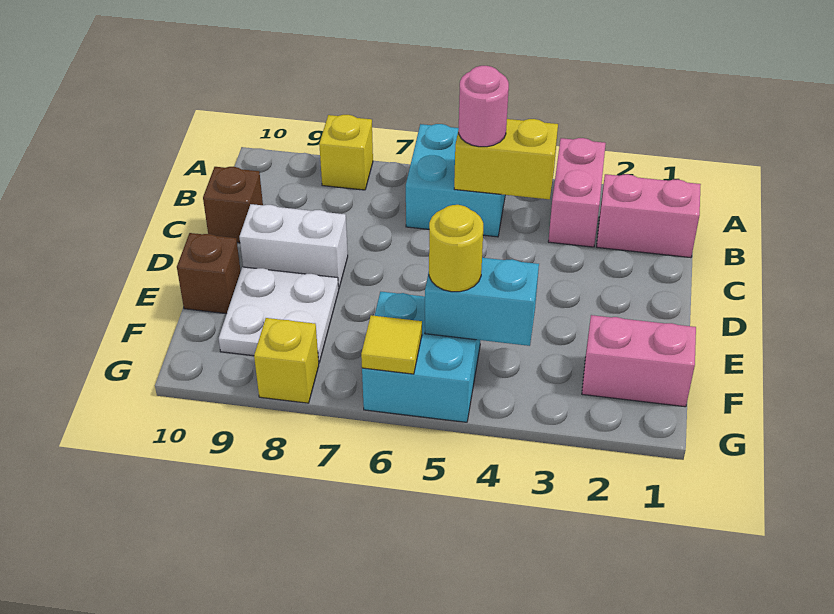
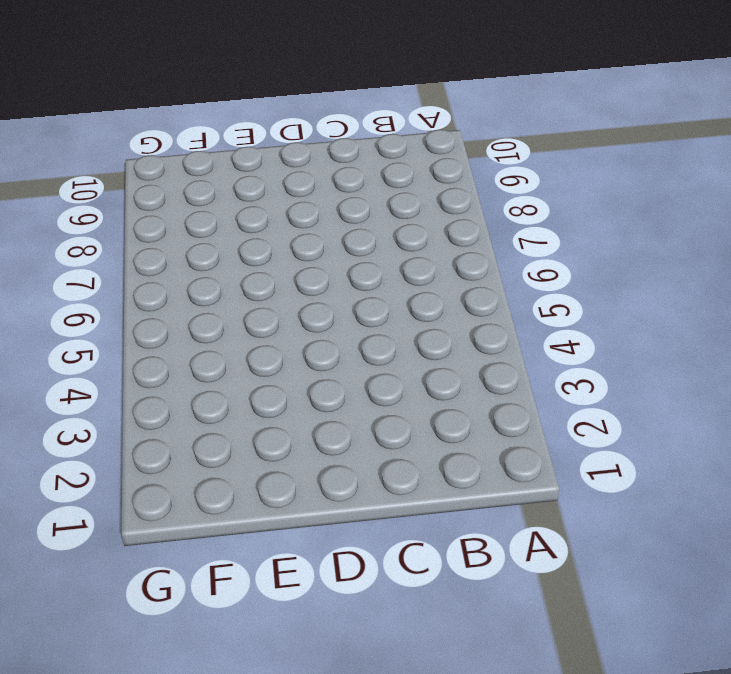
none -> pink 1x2 brick [548,138,606,247]
none -> cyan 2x2 brick [406,124,505,237]
none -> yellow 1x1 brick [319,115,373,190]

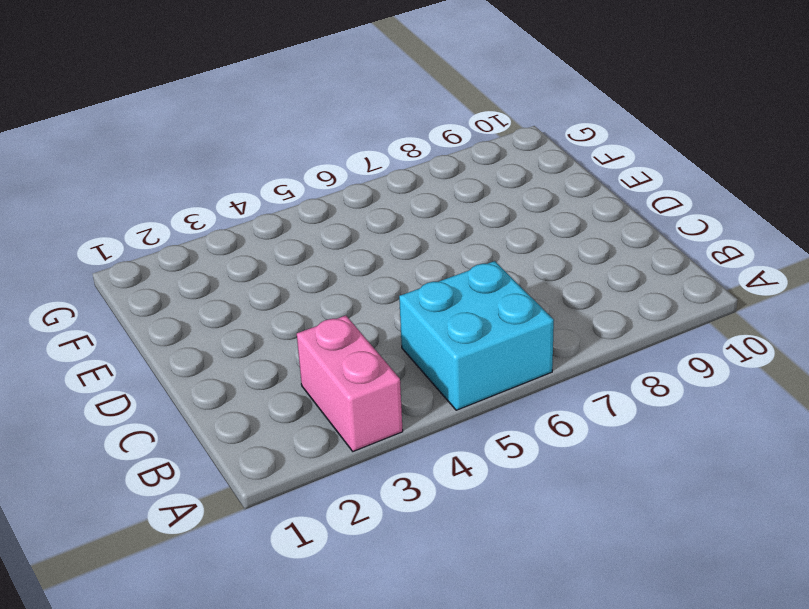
none -> yellow 1x1 brick [319,115,373,190]
none -> pink 1x2 brick [597,174,701,258]
none -> brown 1x1 brick [203,167,263,243]

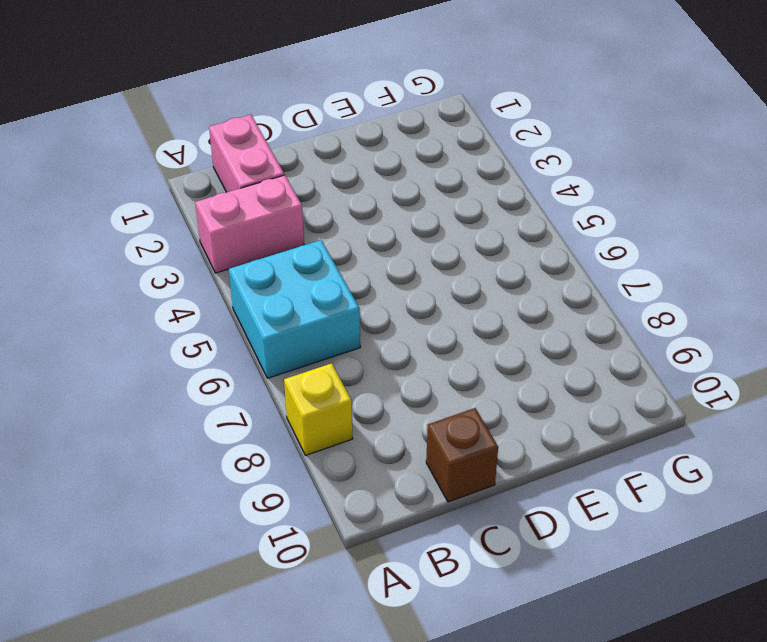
none -> white 1x2 brick [239,204,348,289]
none -> white 2x2 plate [219,267,339,362]
none -> brown 1x1 brick [177,233,241,314]

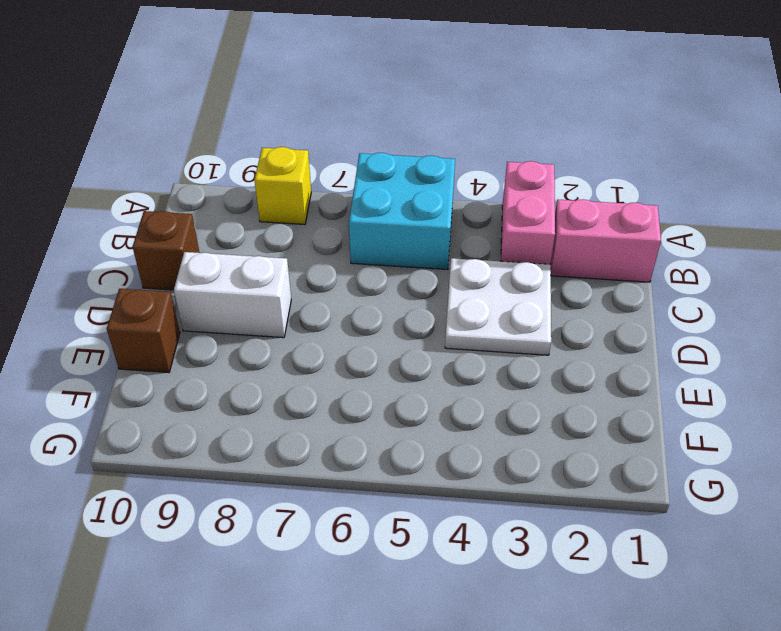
white 2x2 plate [445,258,551,355] -> white 2x2 plate moved to [219,267,339,362]
none -> pink 1x2 brick [582,315,696,407]
none -> cyan 2x2 brick [362,292,480,422]
none -> yellow 1x1 brick [254,318,319,403]

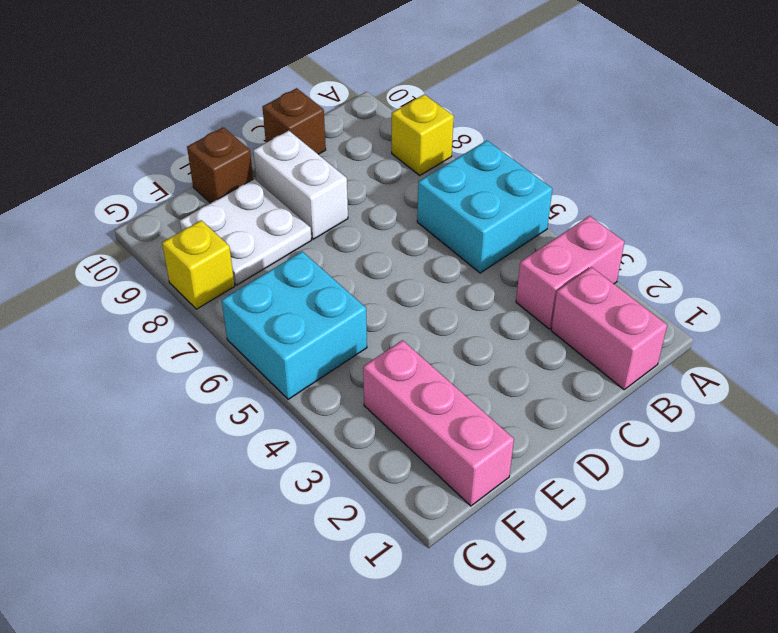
pink 1x3 brick [363,340,514,506] -> pink 1x2 brick [582,315,696,407]
none -> yellow 1x2 brick [454,119,558,199]
none -> cyan 1x2 brick [425,258,539,346]
none -> yellow 1x1 tile [361,315,422,374]

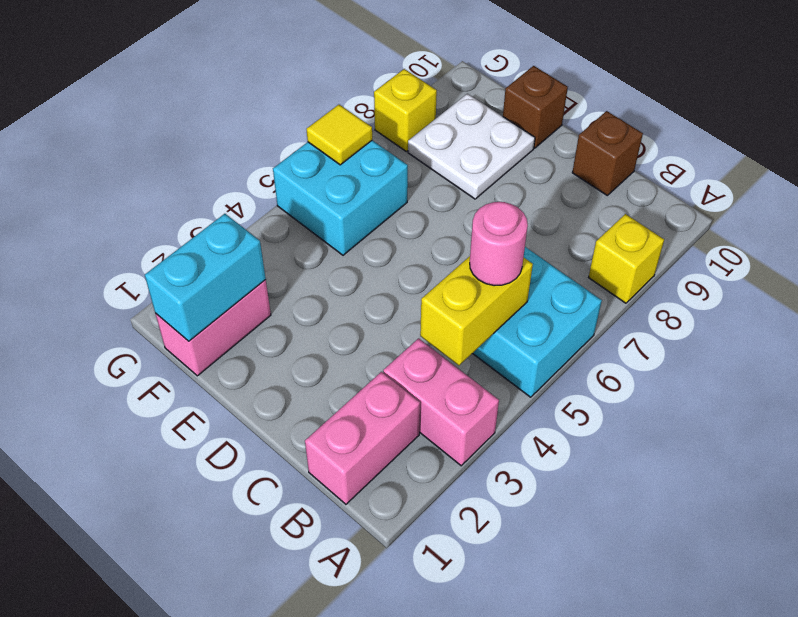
cyan 1x2 brick [145,214,266,341] -> cyan 1x2 brick moved to [425,258,539,346]
none -> white 1x2 brick [239,204,348,289]
none -> yellow 1x1 round brick [429,205,483,292]

